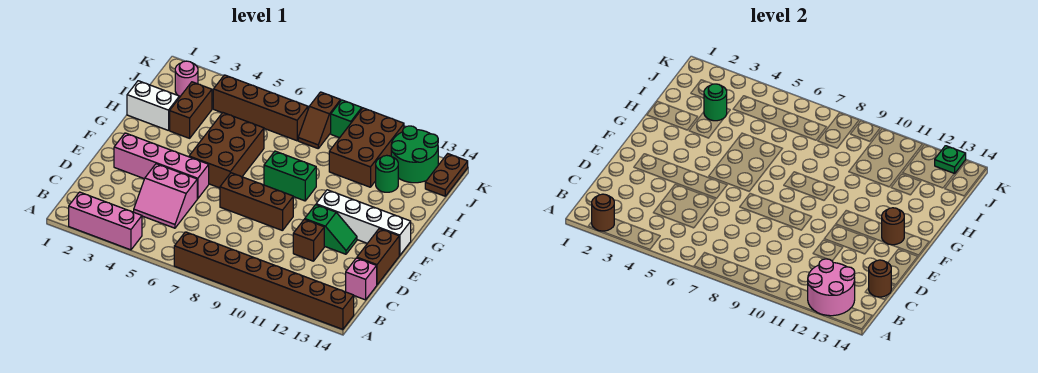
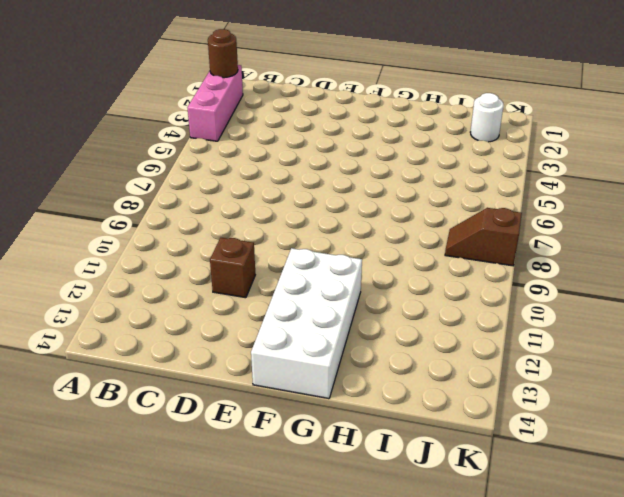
white 2x4 brick [251,248,362,399] -> white 1x4 brick [316,190,411,256]
white 1x1 round brick [470,93,503,142] -> pink 1x1 round brick [175,61,198,96]
none -> brown 1x8 brick [174,232,354,329]
none -> pink 2x2 slope [134,164,197,228]
none -> pink 1x1 brick [346,258,377,300]

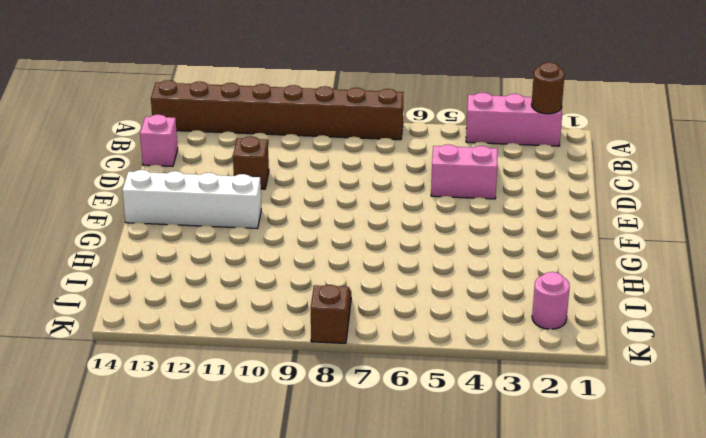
none -> brown 1x2 brick [357,228,399,285]
none -> pink 1x4 brick [114,133,209,199]
none -> brown 1x3 brick [220,173,293,231]

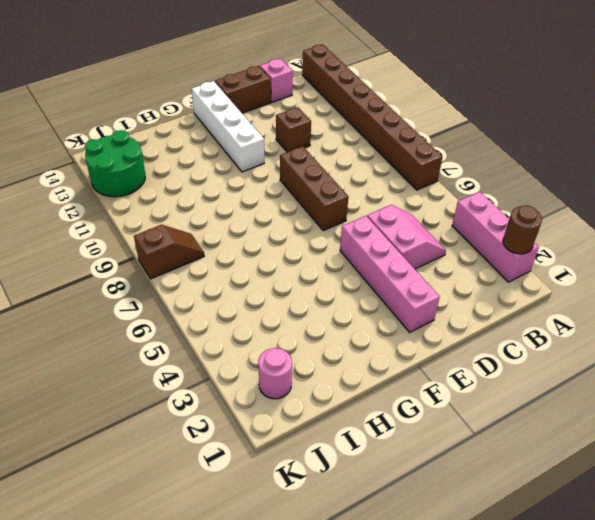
none -> green 1x2 slope [305,205,357,254]
none -> brown 2x3 brick [189,113,264,188]
none -> green 1x2 brick [264,151,316,201]

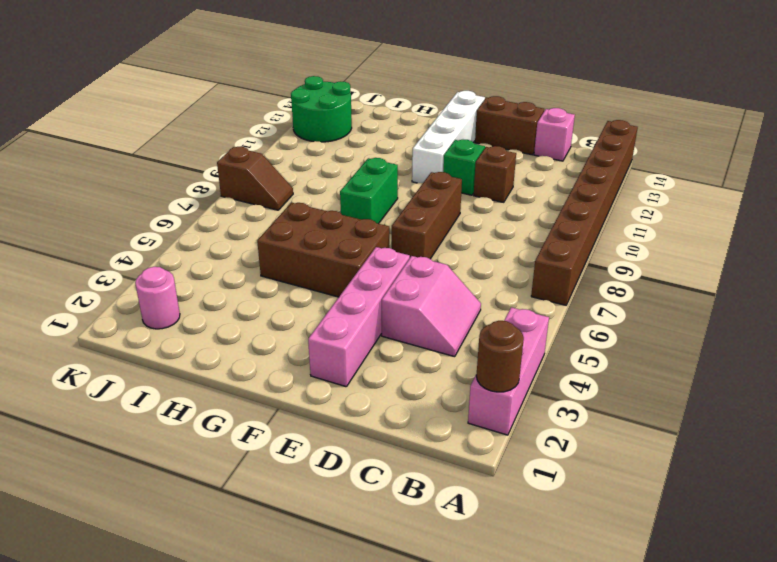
none -> white 1x2 brick [127,81,179,131]
none -> brown 1x2 brick [170,82,212,138]
none -> brown 2x3 brick [329,108,404,187]

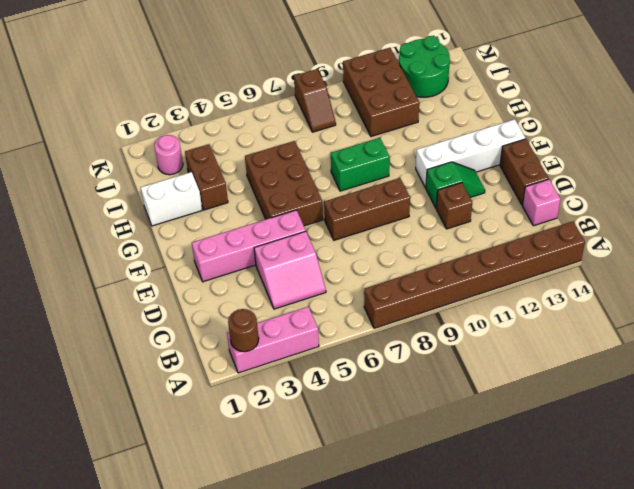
none -> green 1x1 round brick [376,155,398,192]
none -> brown 1x4 brick [213,75,308,141]
none -> brown 1x2 plate [425,154,468,196]

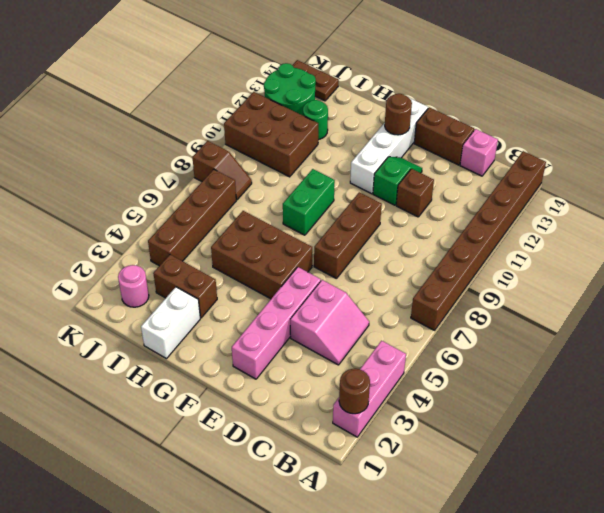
none -> green 1x1 brick [331,100,362,138]
none -> pink 2x2 round brick [808,259,855,316]
none -> brown 1x1 round brick [869,260,891,297]

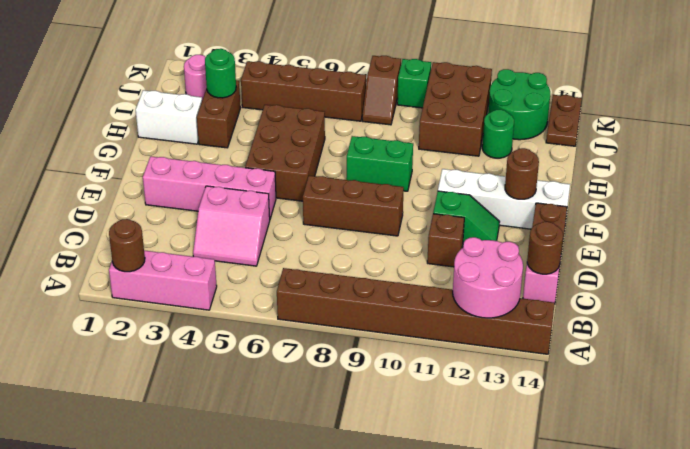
none -> green 1x1 plate [935,146,966,174]

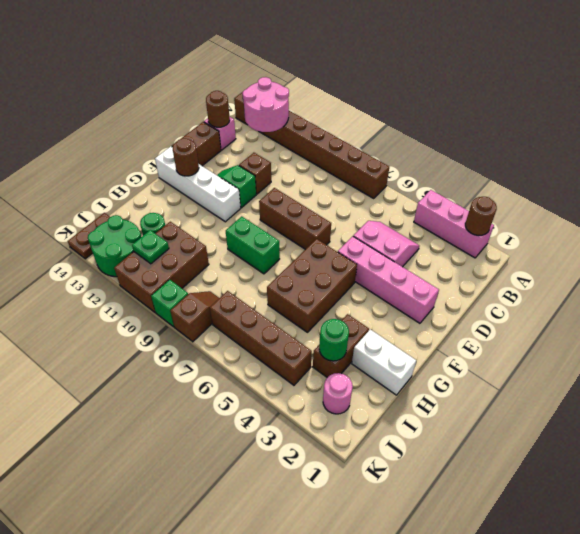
green 1x1 plate [132,230,169,264] -> green 1x1 plate moved to [935,146,966,174]

